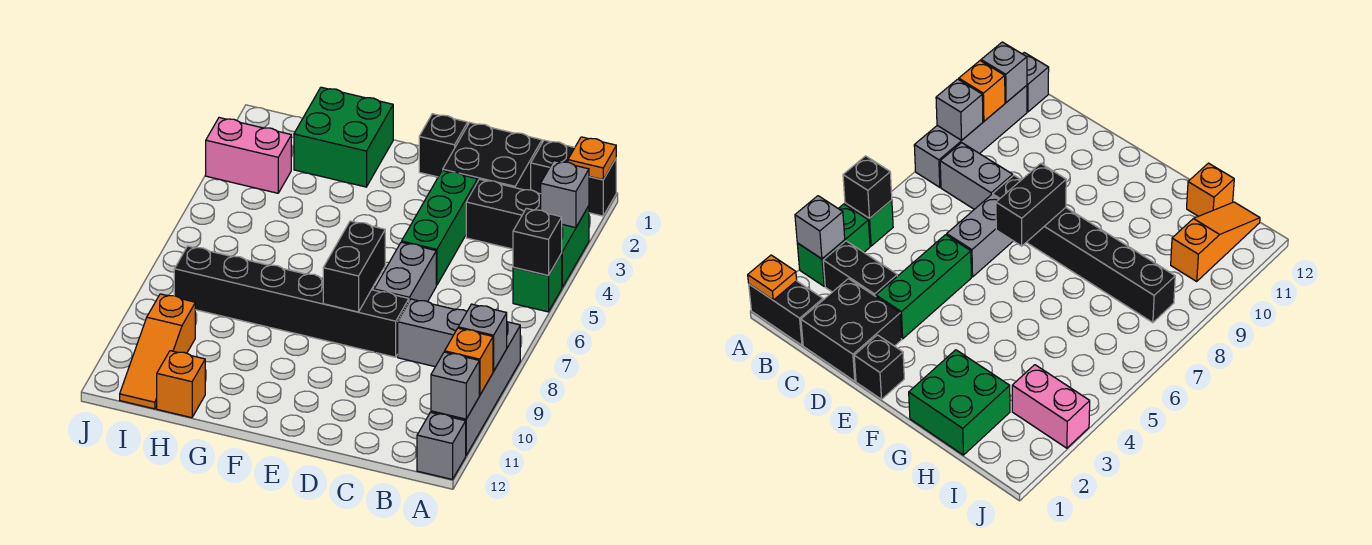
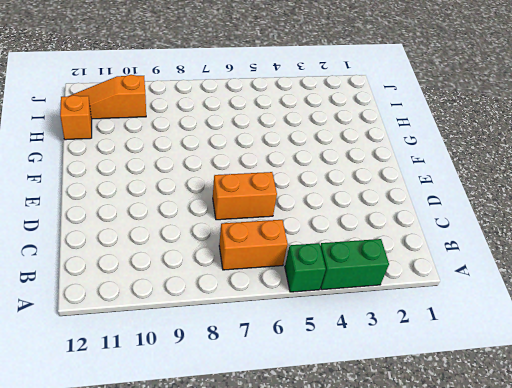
orange 1x2 brick [219,220,288,270] -> none
orange 1x2 brick [213,172,277,220] -> grey 1x2 brick [374,242,436,302]
none -> black 1x2 brick [531,140,616,216]
none -> grey 1x4 brick [431,322,520,455]
none -> grey 1x1 brick [417,412,466,479]

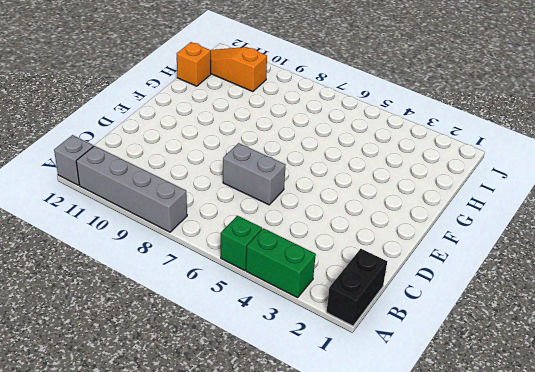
none -> black 1x2 brick [466,179,541,249]
none -> grey 1x2 brick [398,299,467,367]
none -> black 2x2 brick [443,123,542,190]

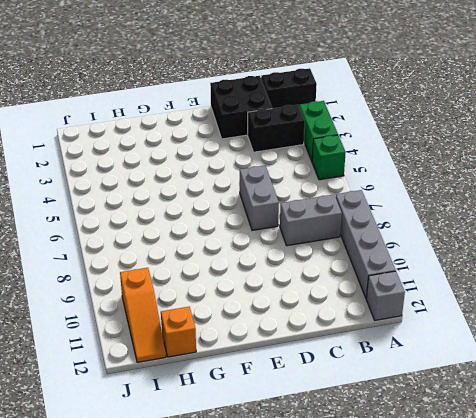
none -> green 1x3 brick [402,170,477,285]
none -> black 1x6 brick [174,246,409,357]
none -> black 1x1 brick [419,114,468,177]

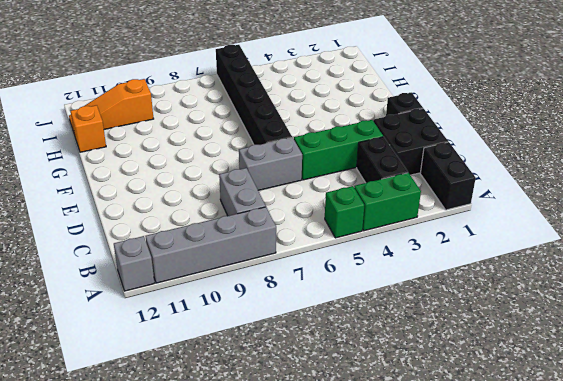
black 1x6 brick [216,45,292,145] -> black 1x6 brick moved to [174,246,409,357]
none -> green 2x2 brick [294,87,393,187]
none -> pink 1x2 brick [206,118,291,193]
none -> orange 1x1 plate [568,137,616,180]

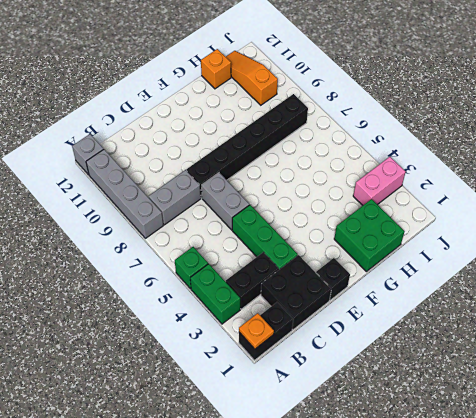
none -> grey 1x1 brick [541,161,589,228]
none -> black 1x1 brick [513,208,562,275]
none -> grey 1x1 brick [458,304,507,371]

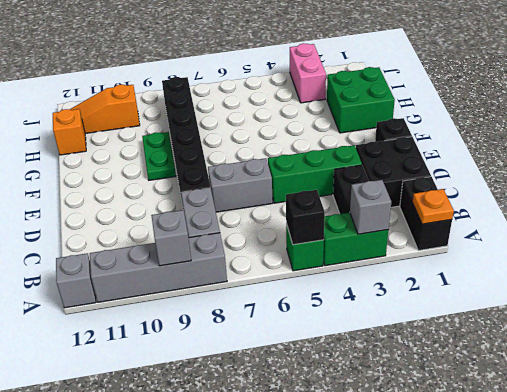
green 1x2 plate [142,132,176,180] -> none
none -> orange 1x1 brick [445,328,493,395]
none -> grey 1x1 brick [431,352,479,419]
none -> black 1x2 brick [323,221,385,312]

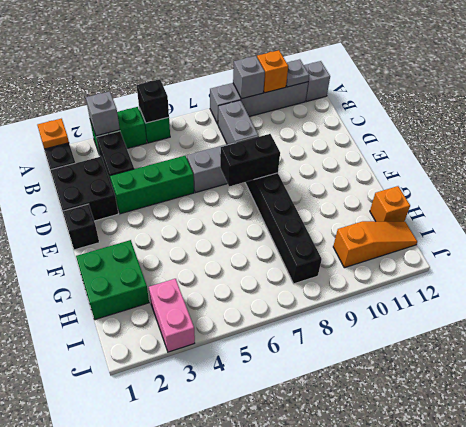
grey 1x1 plate [286,59,309,87] -> grey 1x1 brick [431,352,479,419]

